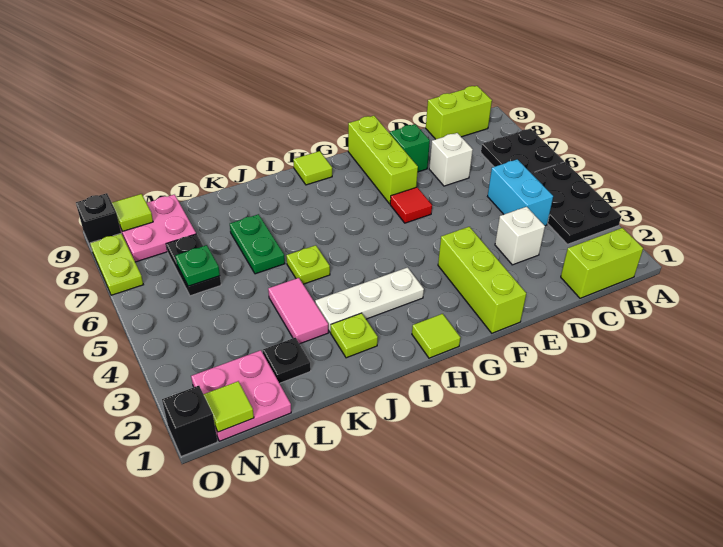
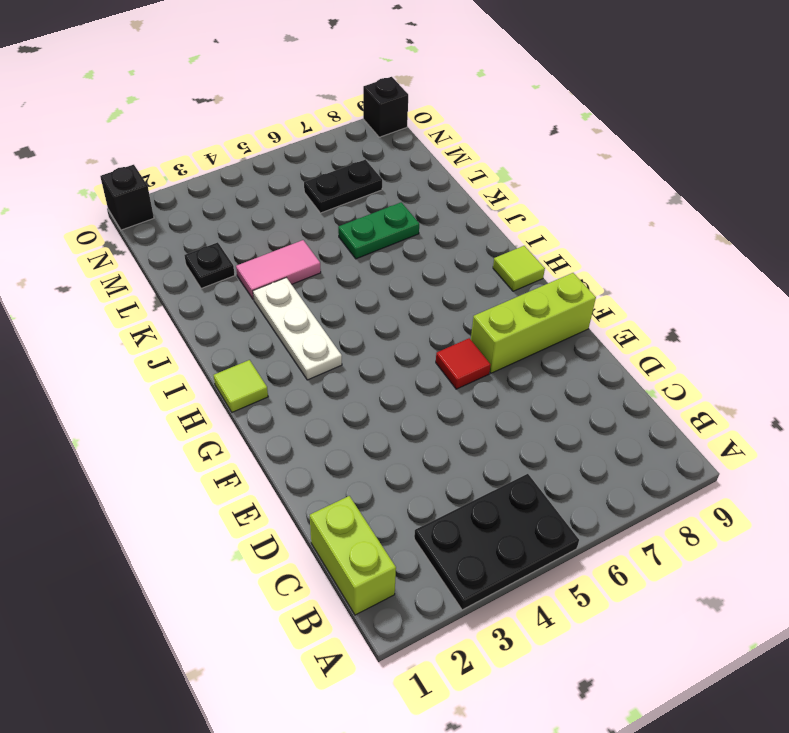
none -> black 2x2 plate [481,129,564,173]
none -> lime 1x2 brick [426,86,492,139]
none -> cyan 1x2 brick [488,159,553,226]

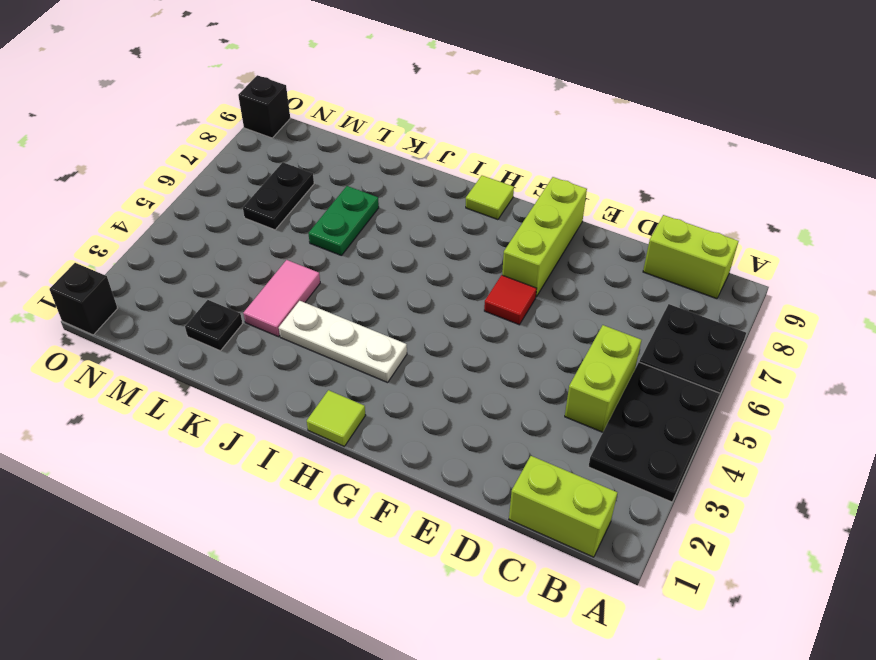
lime 1x2 brick [565,325,641,432] -> cyan 1x2 brick [488,159,553,226]
none -> white 1x1 brick [495,207,545,265]
none -> white 1x1 brick [429,133,473,186]
none -> green 1x1 brick [390,124,430,172]

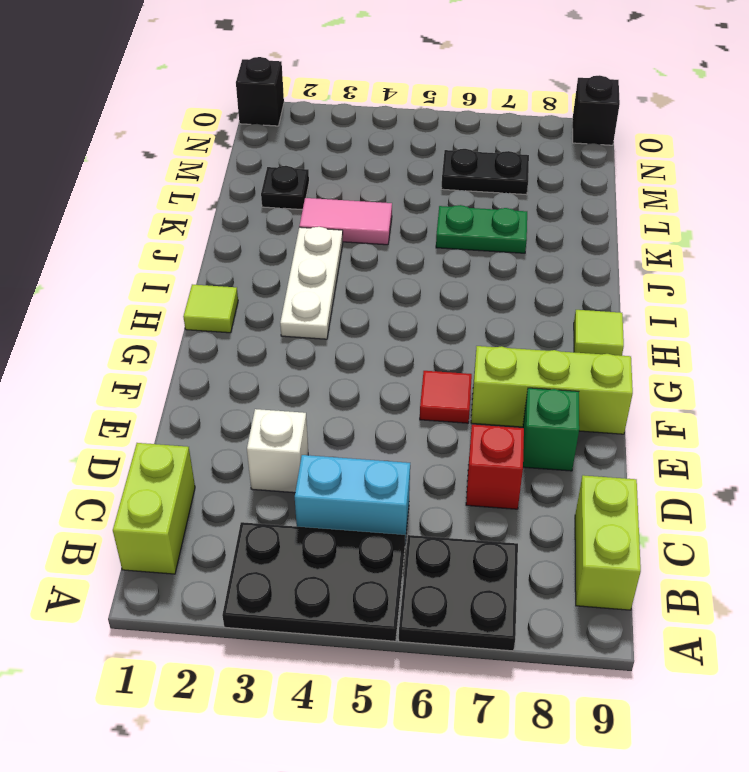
red 1x1 brick [466,425,524,509] -> white 1x1 brick [429,133,473,186]
none -> lime 1x3 brick [438,227,526,333]
none -> lime 1x1 plate [331,313,378,358]
none -> lime 1x1 plate [286,245,330,284]

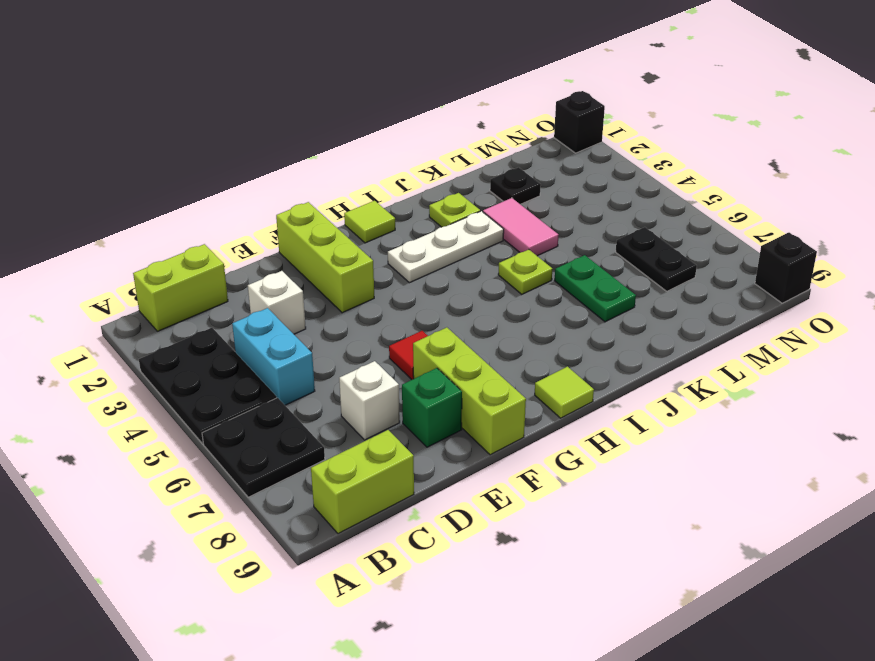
none -> pink 2x2 plate [191,350,291,441]
none -> pink 2x2 plate [120,195,196,262]
none -> lime 1x2 plate [90,233,143,295]

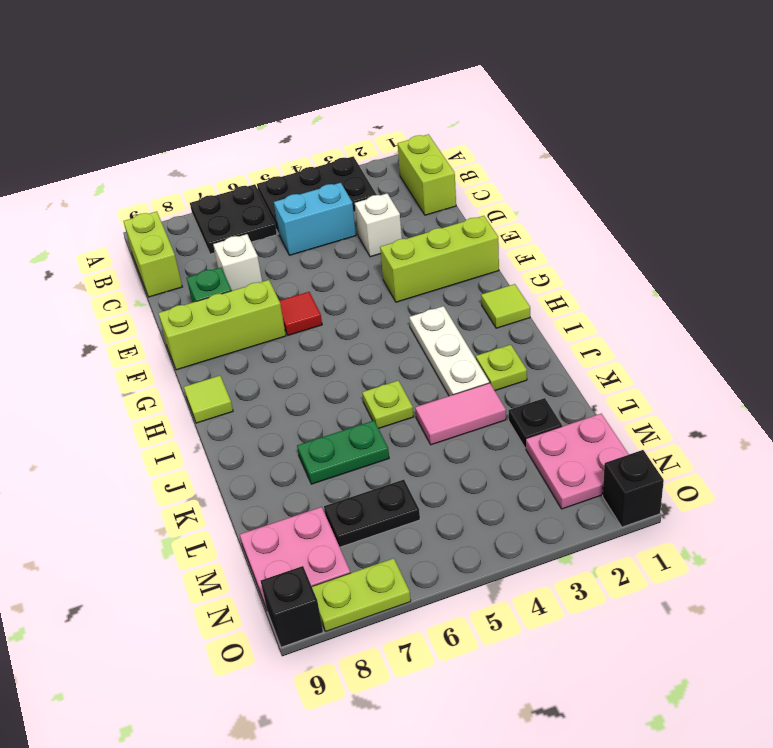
none -> green 1x1 plate [175,245,220,286]
none -> lime 1x1 tile [204,381,254,432]
none -> lime 1x1 tile [112,194,153,231]

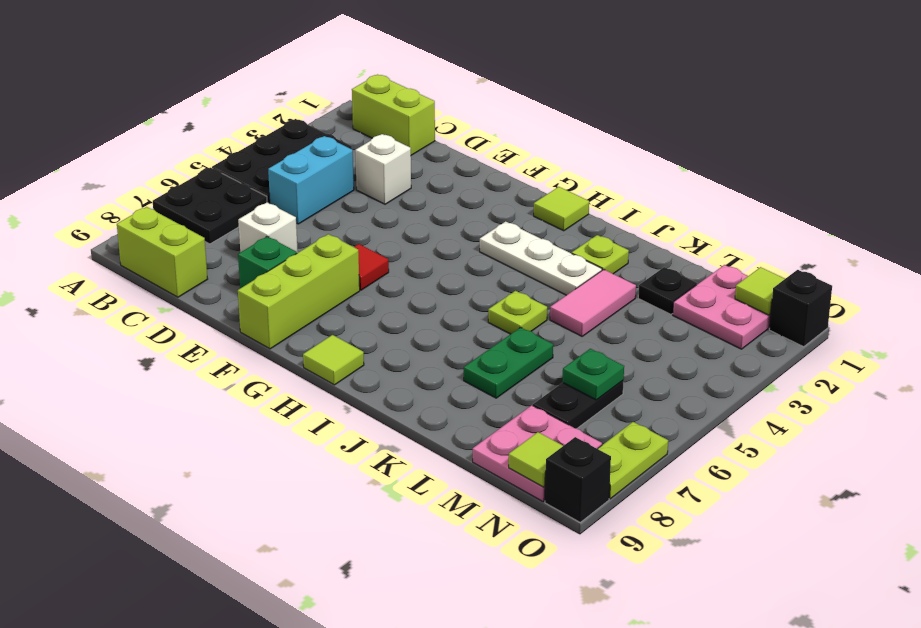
none -> lime 1x3 brick [438,227,526,333]

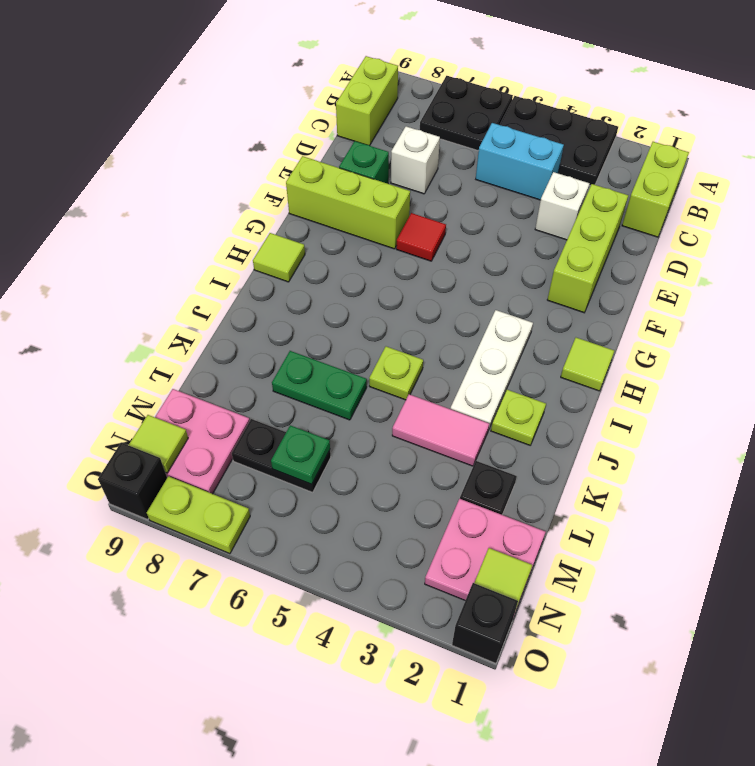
lime 1x3 brick [547,184,628,313] -> lime 1x3 brick turned to [438,227,526,333]

